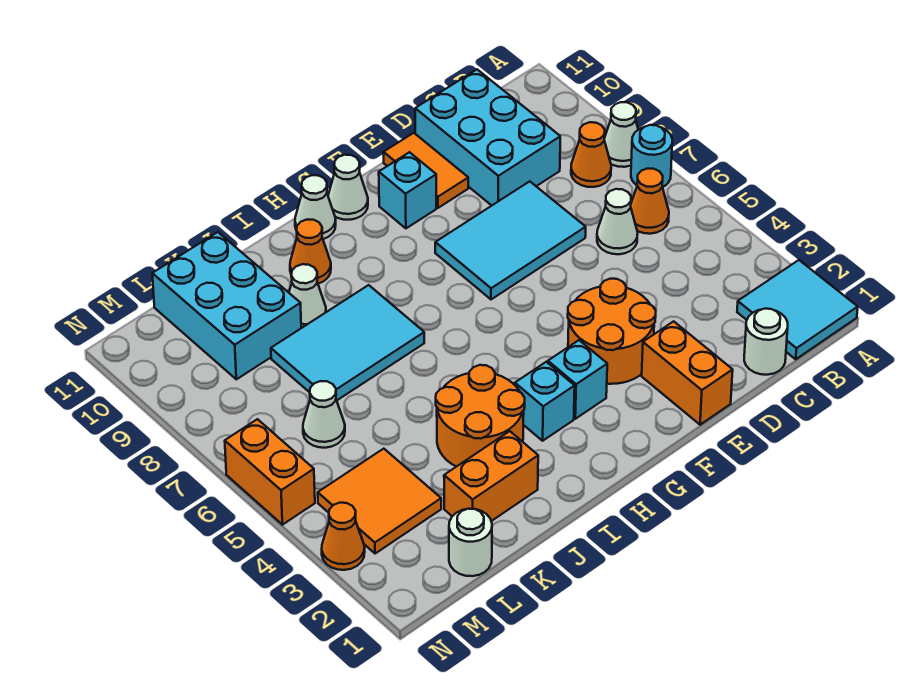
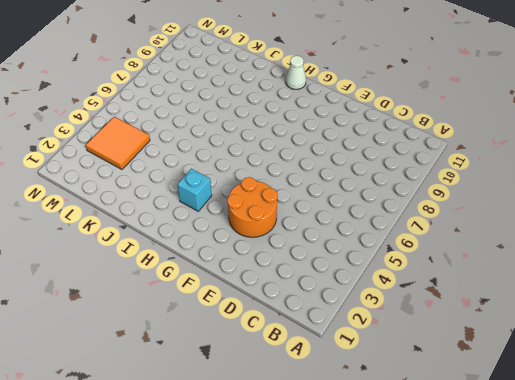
none -> cyan 2x2 tile [737,260,858,359]
none -> cyan 1x1 round brick [631,125,672,187]
none -> white 1x1 cone [604,102,638,167]

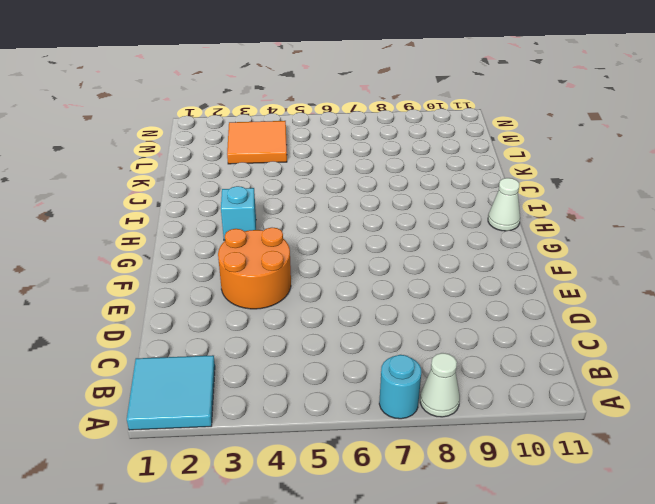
none -> orange 1x1 cone [631,169,669,234]
none -> orange 1x1 cone [571,122,611,187]
none -> white 1x1 round brick [744,309,788,375]

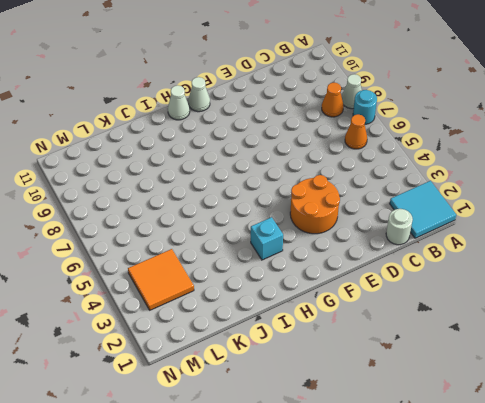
none -> white 1x1 cone [597,189,638,254]
none -> cyan 2x3 brick [415,70,560,206]
none -> cyan 2x3 tile [435,181,586,299]

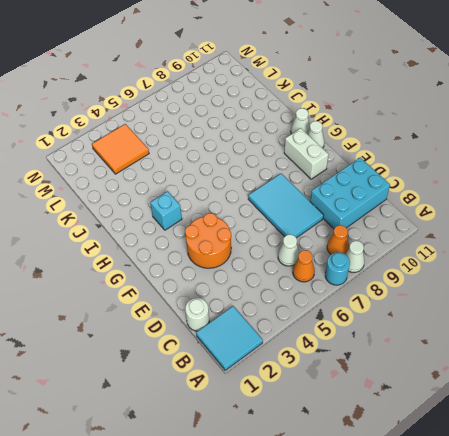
white 1x2 brick [284,128,329,179] -> cyan 1x1 brick [379,152,436,228]
none -> orange 1x2 brick [642,321,733,425]
none -> orange 1x2 tile [383,133,468,208]
none -> cyan 1x1 brick [548,340,607,419]

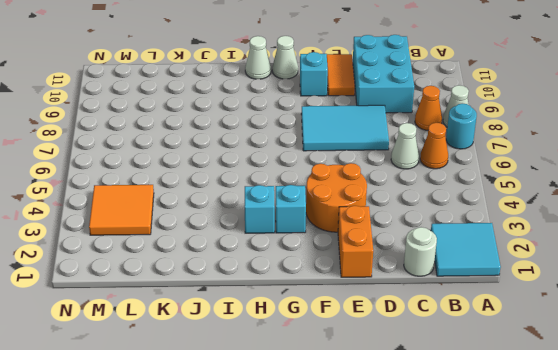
none -> orange 2x2 round brick [436,365,525,467]
none -> cyan 2x3 tile [271,285,424,400]
none -> orange 1x1 cone [290,219,331,284]

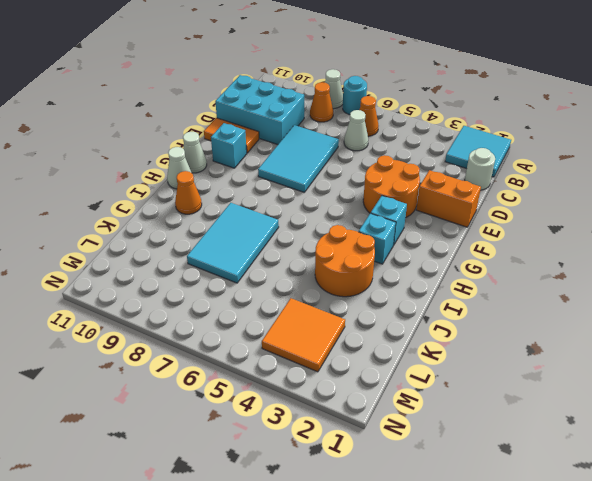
none -> orange 1x2 brick [444,431,538,521]
none -> white 1x1 cone [289,264,326,328]
none -> cyan 2x3 brick [152,232,301,379]

